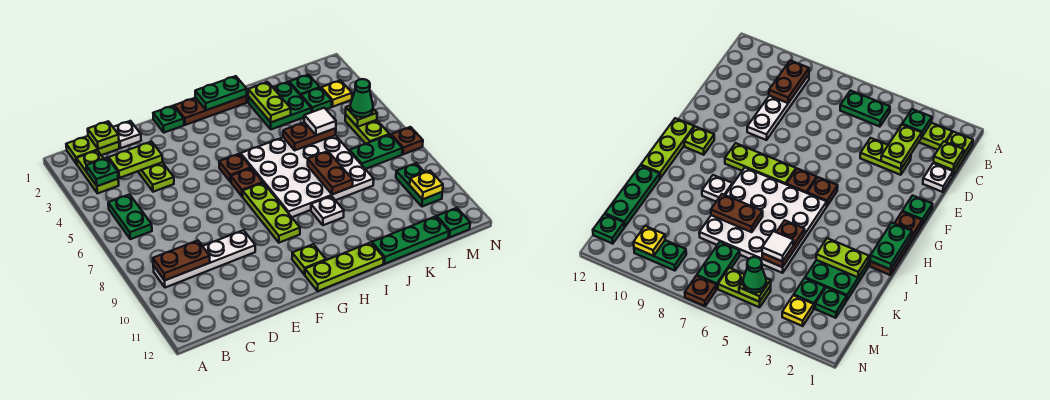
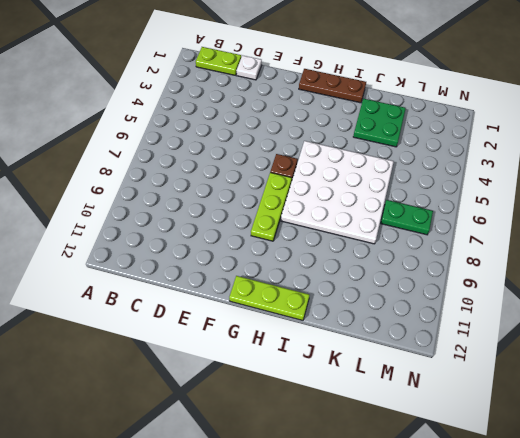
none -> lime 1x2 plate [76,151,119,193]
none -> green 1x2 plate [108,194,152,239]
none -> white 1x4 plate [153,230,255,288]
none -> lime 1x2 plate [138,162,174,192]

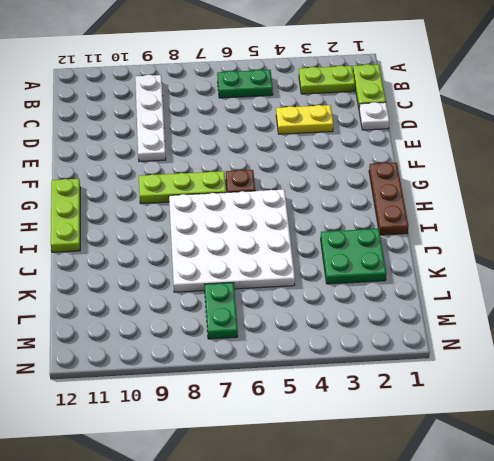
yellow 1x2 plate [276,105,333,134] -> lime 1x2 plate [138,162,174,192]
none -> green 1x1 plate [153,106,184,133]
none -> brown 1x1 plate [219,154,251,182]
none -> lime 1x1 plate [292,244,326,275]
none -> white 1x1 plate [311,196,344,225]

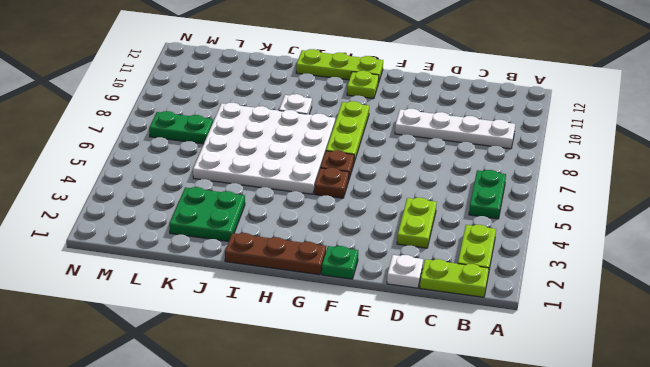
none -> green 1x3 plate [372,216,449,264]
none -> green 1x1 plate [289,75,320,96]
none -> green 1x1 plate [301,88,332,112]
none -> yellow 1x1 plate [321,80,352,107]

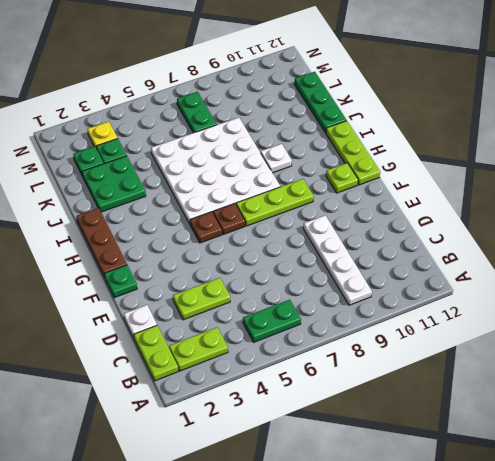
none -> lime 1x2 plate [345,115,390,144]
none -> green 1x2 plate [396,163,442,207]
none -> green 1x1 plate [437,208,470,237]
none -> brown 1x1 plate [391,127,423,154]

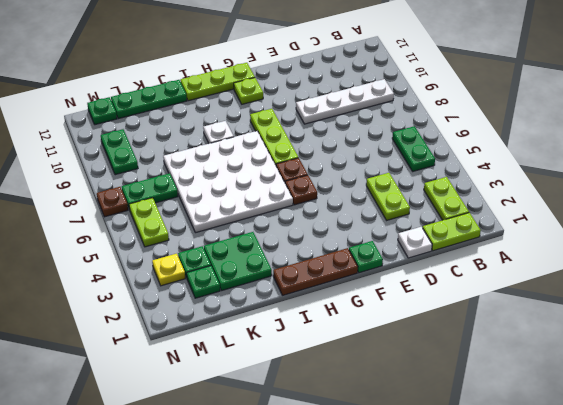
none -> green 1x1 plate [86,158,118,186]
none -> brown 1x2 plate [153,240,210,280]
none -> lime 1x1 plate [88,121,119,149]
none -> lime 1x2 plate [109,142,163,178]

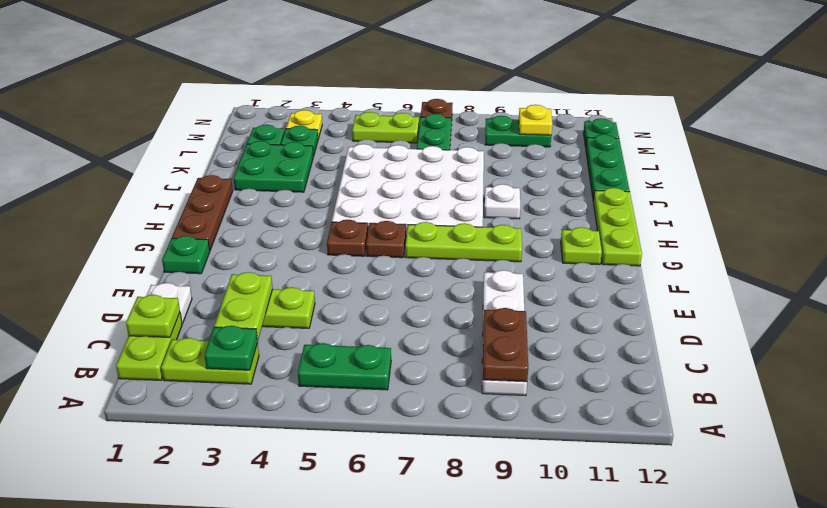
none -> green 1x2 plate [195,76,247,110]
none -> lime 1x2 plate [248,82,291,122]
none -> brown 1x2 plate [283,122,336,150]
none -> brown 1x2 plate [308,151,353,194]

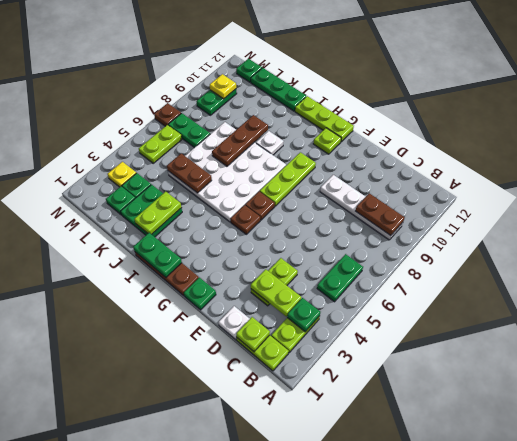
brown 1x3 plate [212,115,268,166] -> brown 1x2 plate [308,151,353,194]
none -> lime 1x1 plate [346,106,377,127]
none -> white 1x1 tile [304,108,336,135]
none -> green 1x1 cone [350,79,373,117]

